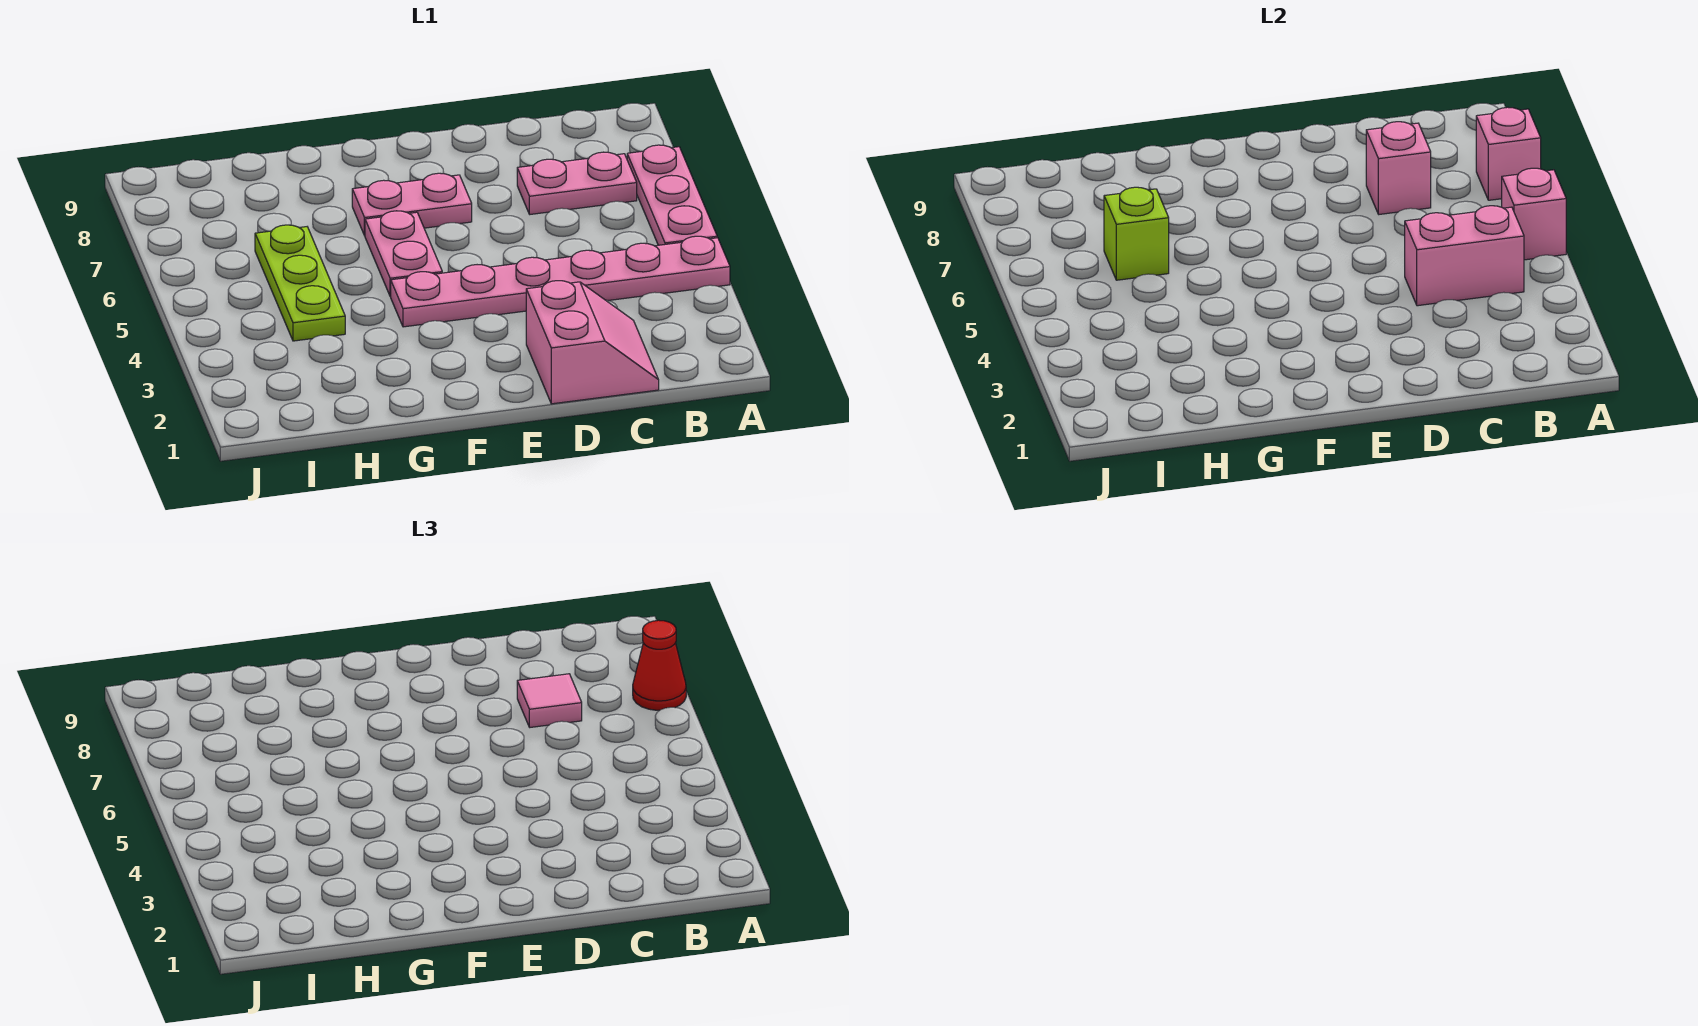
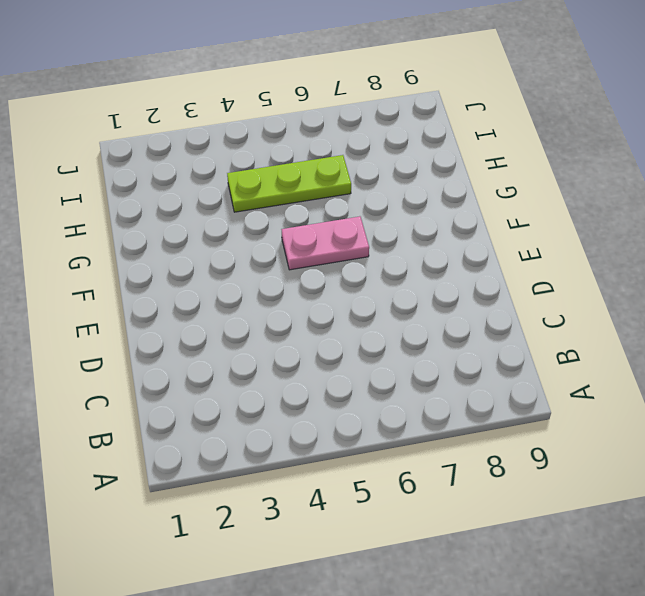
none -> pink 1x6 plate [391,236,730,327]
none -> pink 1x3 plate [627,145,717,245]
none -> pink 1x2 plate [517,152,637,214]

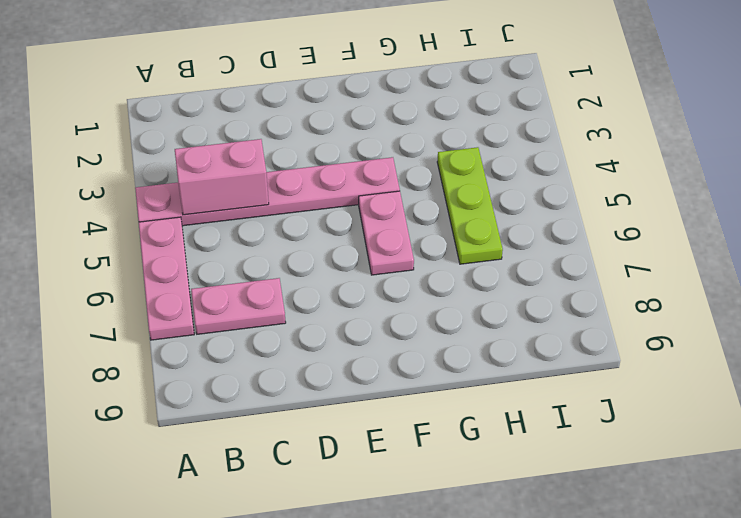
none -> pink 2x2 slope [526,281,659,404]
none -> pink 1x2 plate [352,173,472,236]
none -> pink 1x1 brick [1502,168,1566,260]

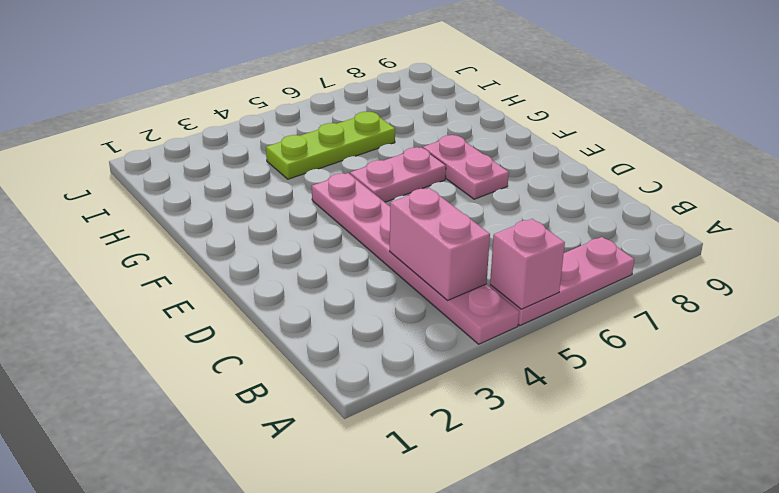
none -> pink 1x2 plate [517,152,637,214]
none -> pink 2x2 slope [526,281,659,404]
none -> pink 1x1 brick [1476,107,1541,200]

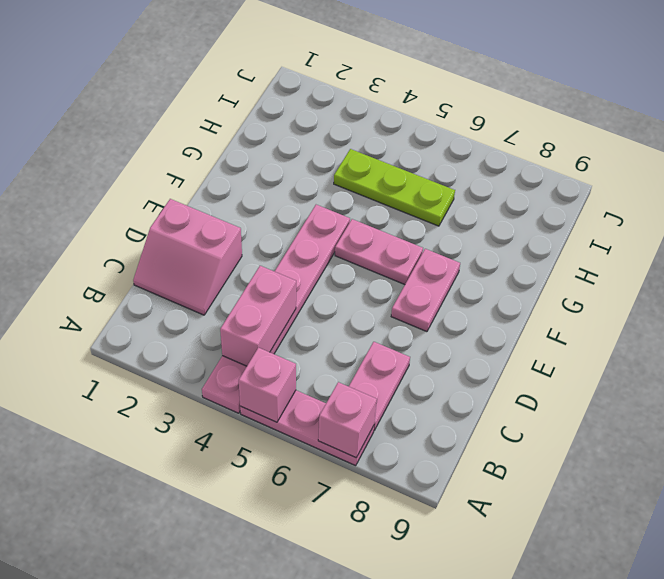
none -> pink 1x1 brick [1366,122,1431,214]
none -> lime 1x1 brick [1104,187,1169,280]
none -> red 1x1 cone [633,620,686,710]

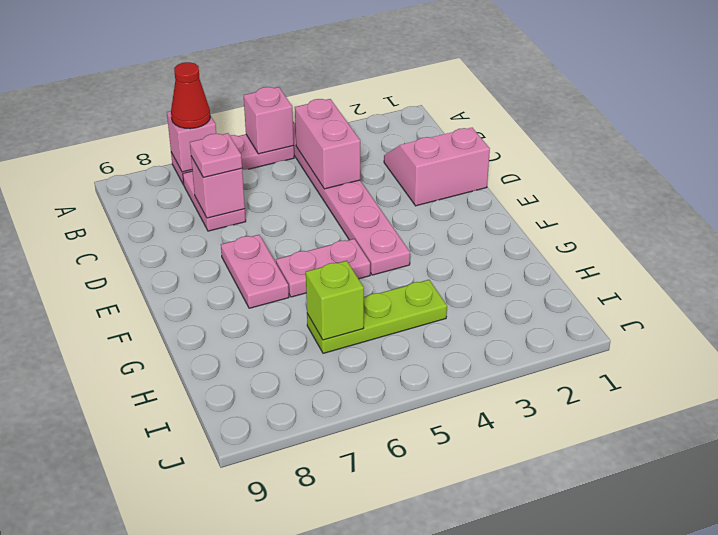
pink 1x1 plate [190,133,242,177] -> pink 1x1 tile [517,674,582,727]

